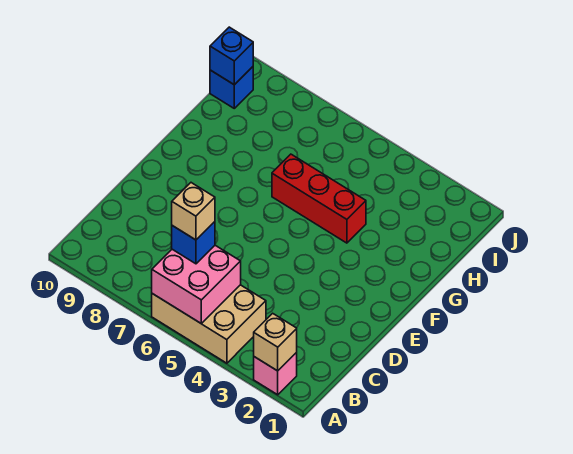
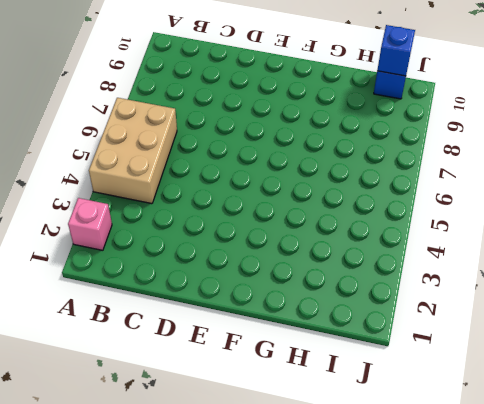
none -> red 1x3 brick [272,154,366,243]
none -> tan 1x1 brick [254,313,297,371]

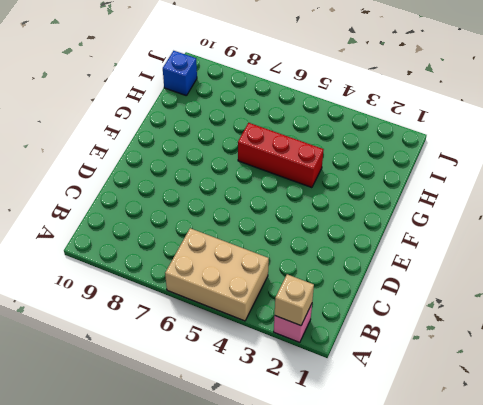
none -> pink 2x2 brick [152,245,241,324]
none -> blue 1x1 brick [210,27,253,85]

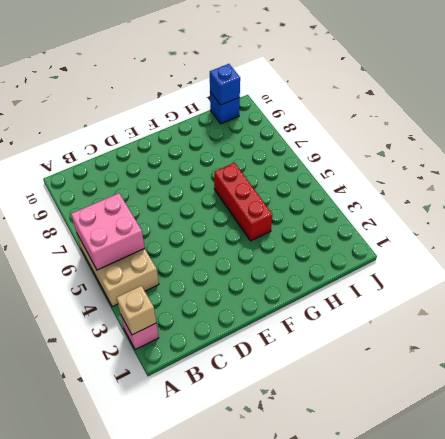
none -> blue 1x1 brick [172,222,215,264]
none -> tan 1x1 brick [172,183,215,240]

